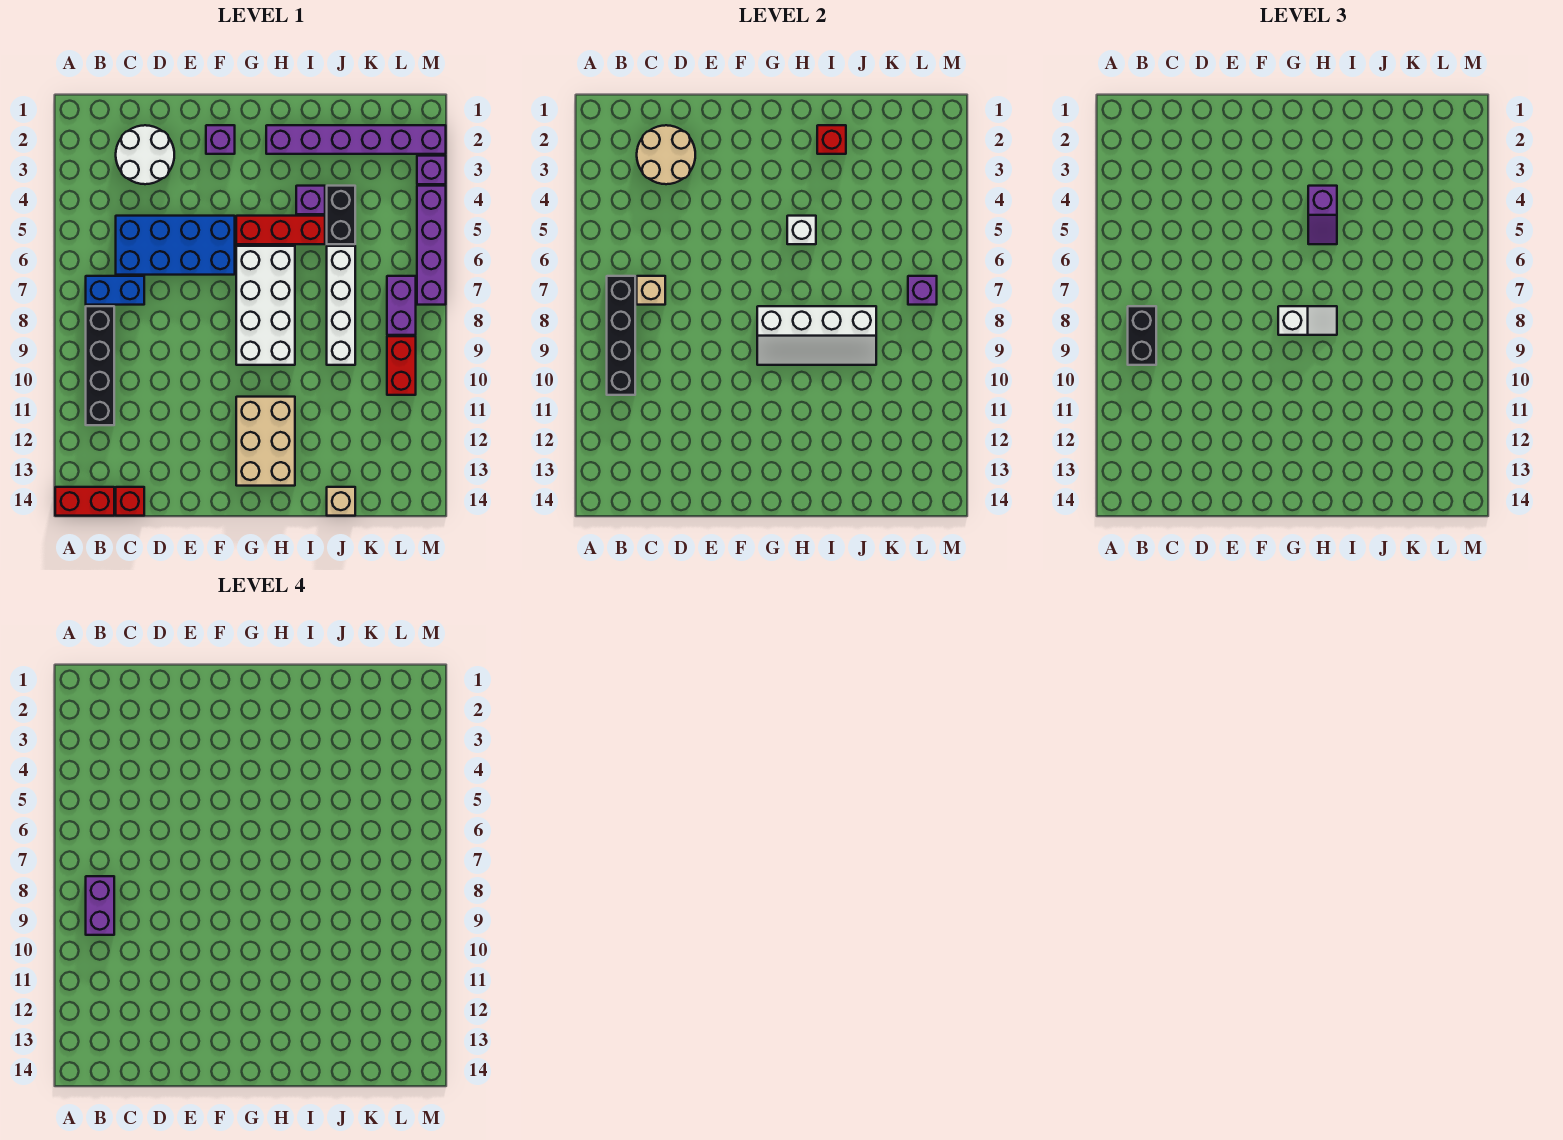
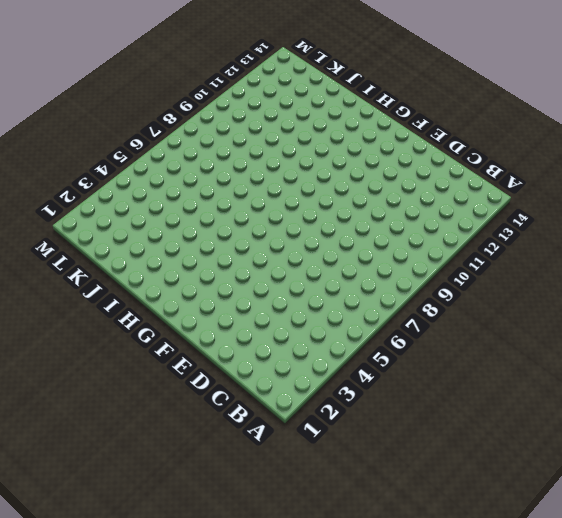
none -> red 1x2 brick [55,487,114,516]
none -> blue 1x2 brick [86,276,144,305]
none -> black 1x4 brick [86,306,114,425]
none -> white 2x2 round brick [116,125,174,184]

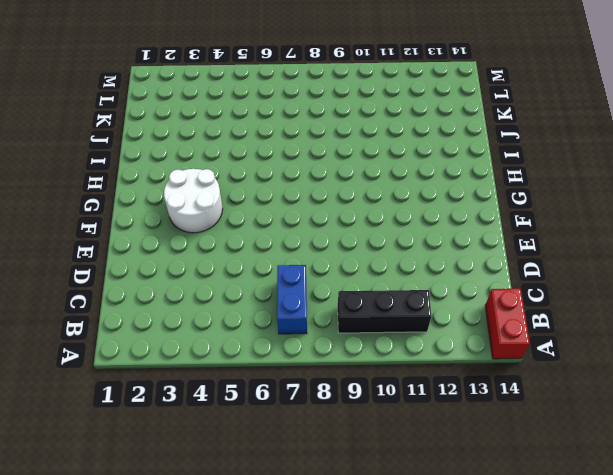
black 1x3 brick [338,290,431,333] -> black 1x4 brick [86,306,114,425]
white 2x2 round brick [164,169,223,233] -> white 2x2 round brick moved to [116,125,174,184]
none -> blue 2x4 brick [116,216,235,275]
none -> red 1x1 brick [116,487,144,516]
none -> purple 1x1 brick [206,125,235,154]
none -> red 1x3 brick [236,216,325,244]

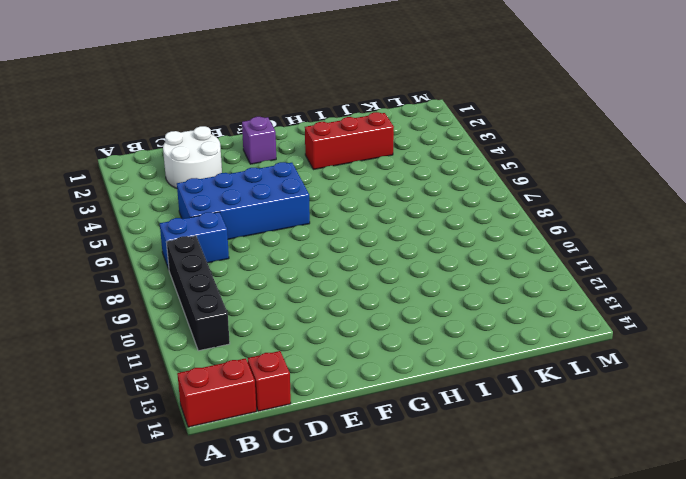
red 1x3 brick [305,112,394,170] -> red 1x3 brick moved to [236,216,325,244]
none -> white 2x4 brick [236,246,295,365]
none -> tan 2x3 brick [236,397,295,486]
none -> purple 1x6 brick [266,125,446,154]
none -> purple 1x1 brick [296,186,325,214]

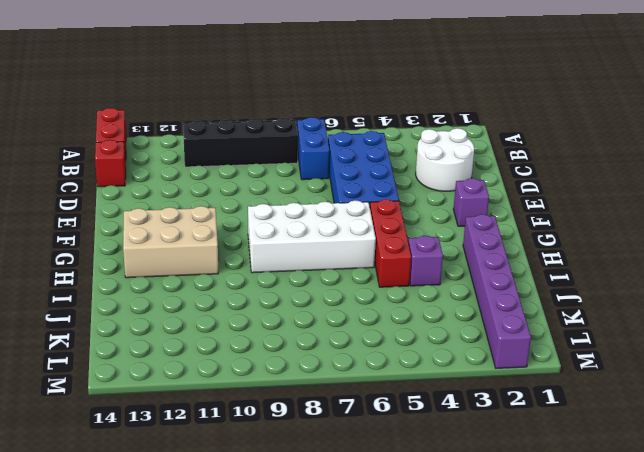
none -> black 1x2 brick [327,186,355,244]
none -> white 1x4 brick [327,246,355,365]
none -> tan 1x1 brick [327,487,355,516]
none -> purple 1x2 brick [387,276,416,335]

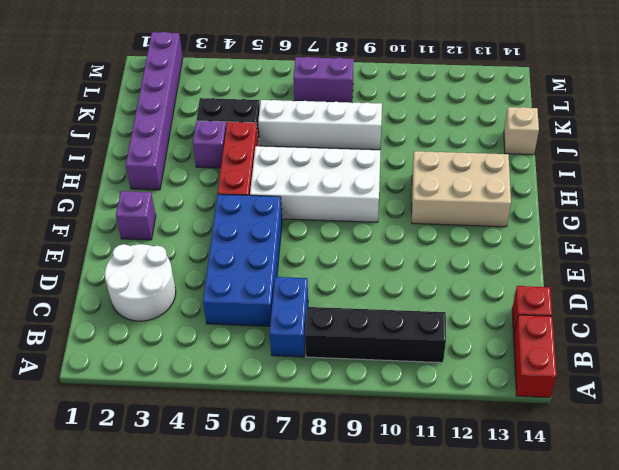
none -> red 1x2 brick [387,336,416,395]
none -> purple 1x1 brick [417,156,446,184]
none -> purple 1x4 brick [417,186,446,305]
none -> black 1x4 brick [607,276,635,395]

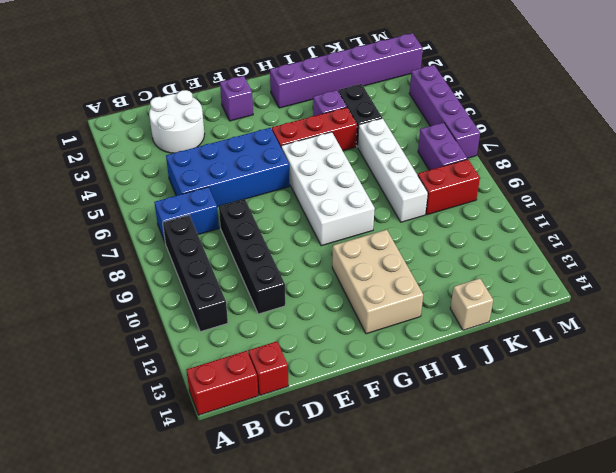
black 1x4 brick [219,199,285,314] -> black 1x4 brick moved to [607,276,635,395]
red 1x2 brick [418,159,480,215] -> red 1x2 brick turned to [387,336,416,395]
none -> purple 1x1 brick [417,156,446,184]
none -> tan 2x2 round brick [637,125,695,184]
none -> tan 1x1 brick [637,276,665,305]
none -> white 2x4 slope [757,306,876,365]

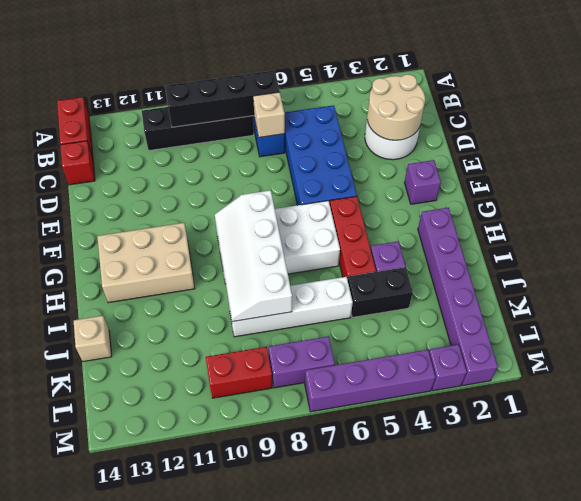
none -> white 1x1 brick [787,216,816,244]
none -> red 1x1 brick [817,125,846,154]
none -> purple 1x1 brick [908,276,937,305]
none -> black 1x2 brick [1128,306,1156,365]

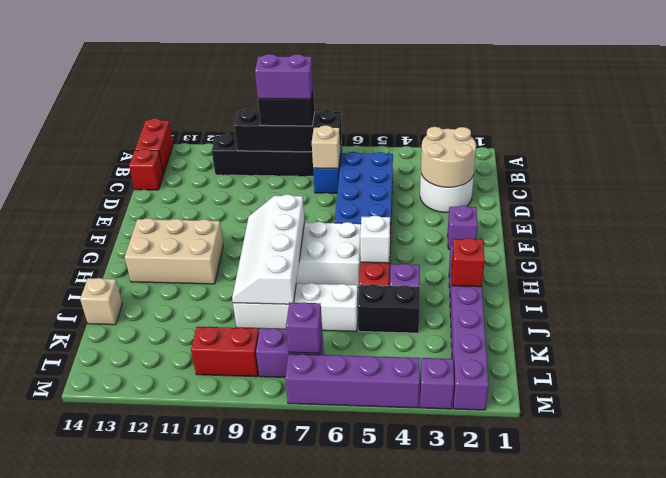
none -> white 1x2 slope [1278,306,1337,335]
none -> purple 1x2 slope [1308,186,1337,244]

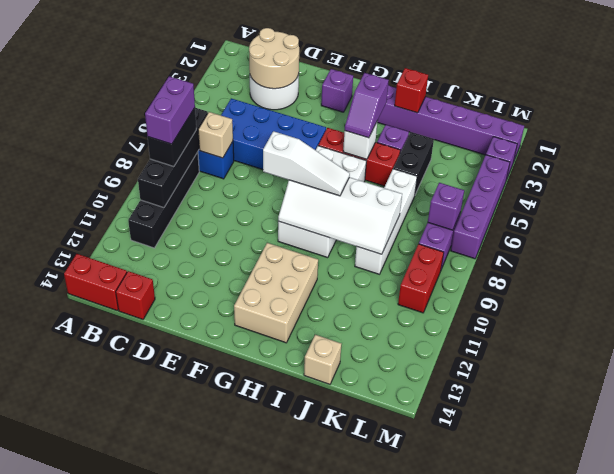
white 1x3 slope [263,131,350,196] -> white 1x2 slope [1278,306,1337,335]

